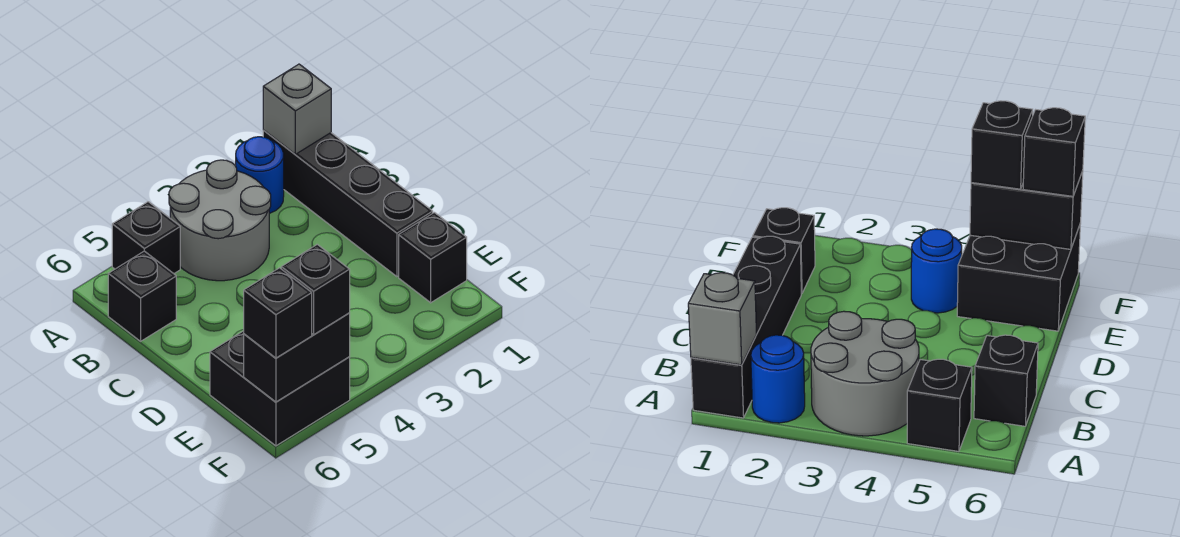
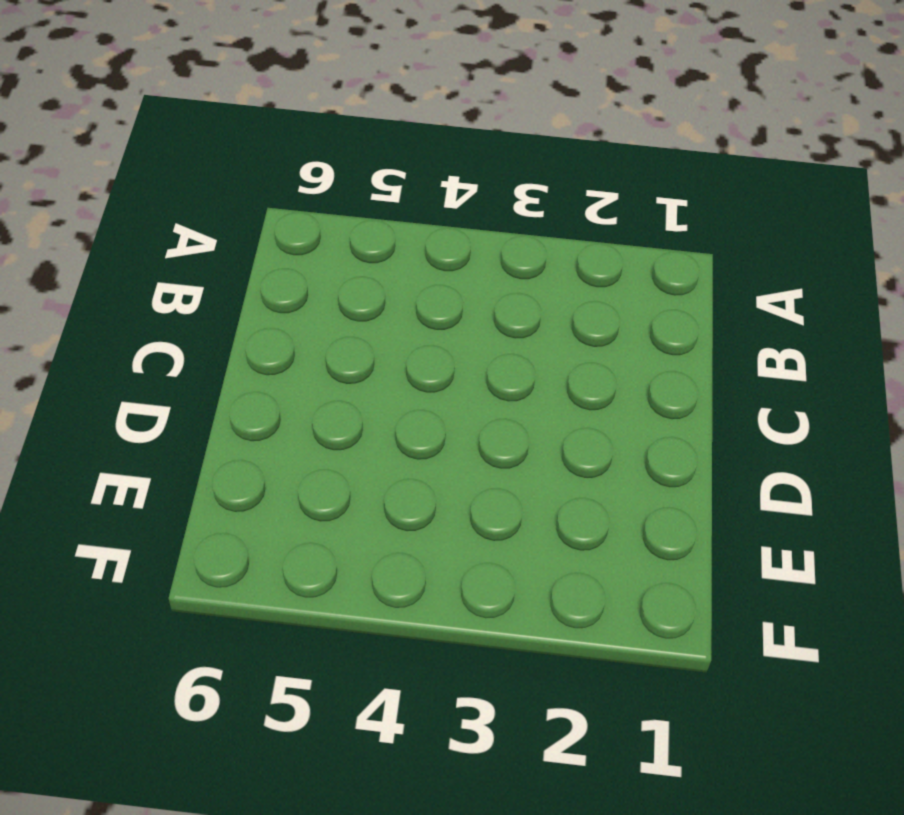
none -> black 1x4 brick [263,130,433,277]
none -> blue 1x1 round brick [236,137,284,213]
none -> grey 2x2 round brick [169,160,271,281]

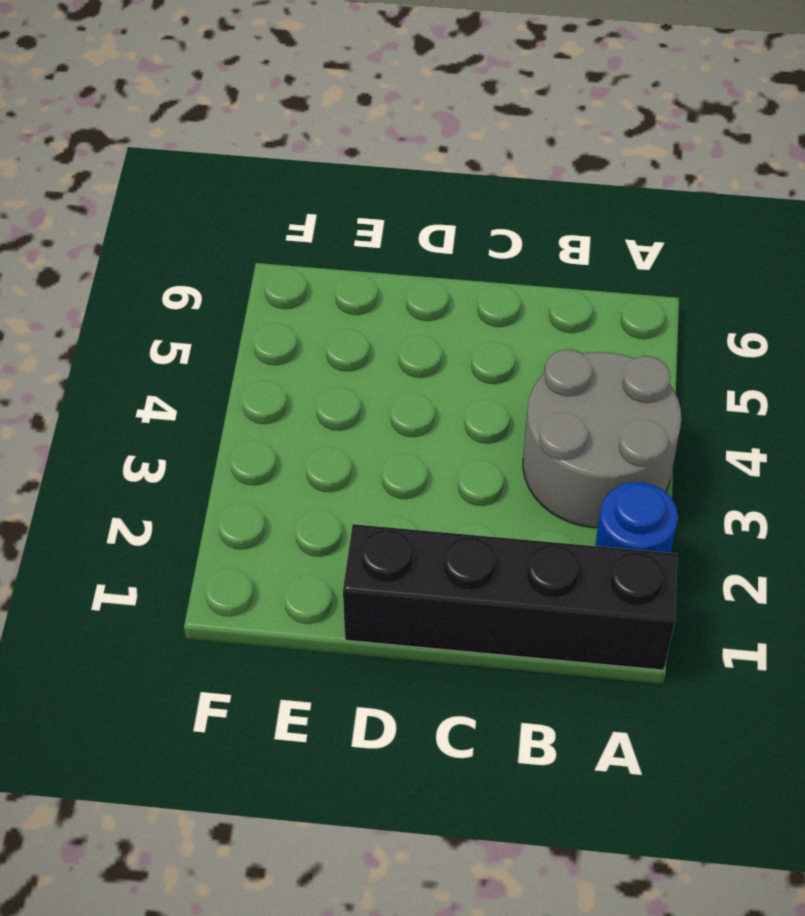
none -> black 1x1 brick [112,202,180,274]
none -> black 1x1 brick [108,251,176,341]
none -> black 1x1 brick [399,212,467,303]

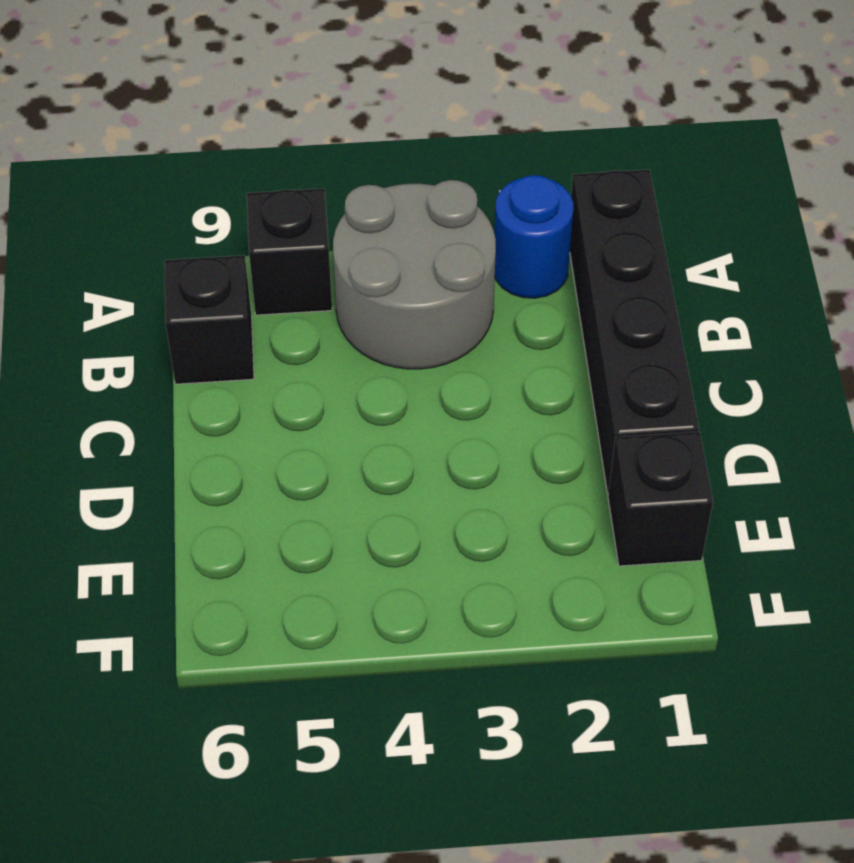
none -> blue 1x1 round brick [911,229,962,313]
none -> black 2x2 brick [210,331,350,446]
none -> grey 1x1 brick [263,64,331,154]

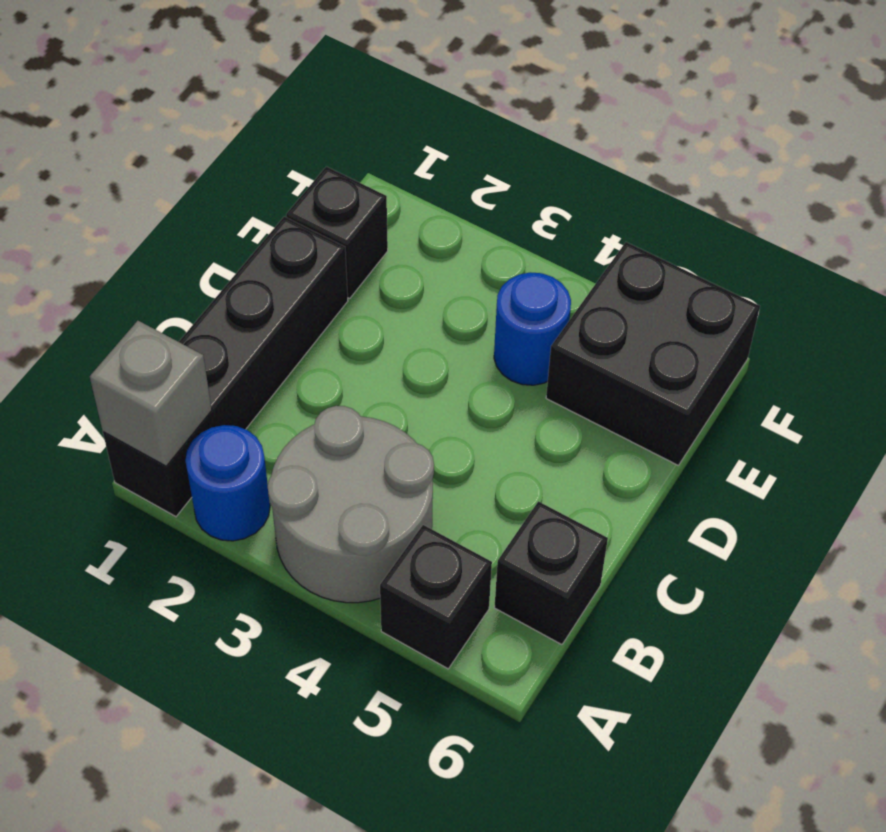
none -> black 1x2 brick [244,313,350,402]
none -> black 1x1 brick [281,244,350,335]
none -> black 1x1 brick [244,268,312,358]

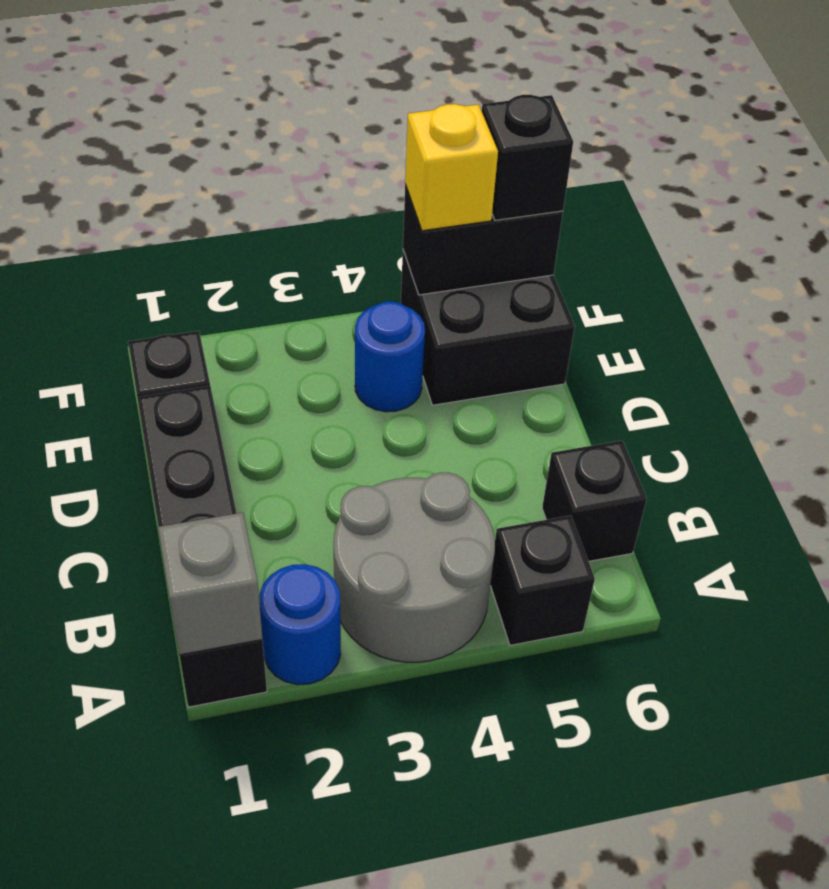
yellow 1x1 brick [405,104,498,231] -> black 1x1 brick [281,244,350,335]

